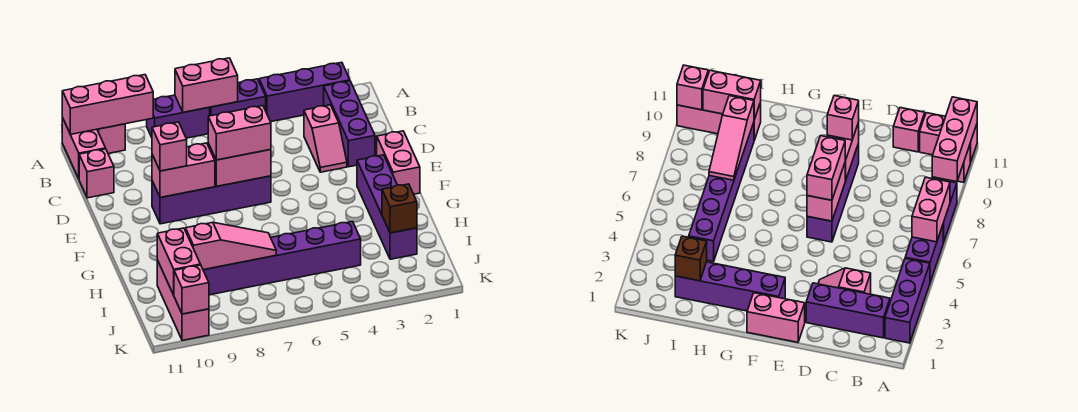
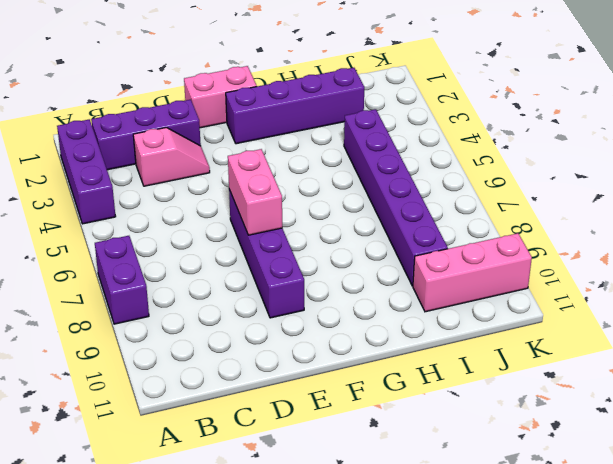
none -> purple 1x2 brick [210,79,266,116]
none -> pink 1x1 brick [97,124,125,153]
none -> pink 1x2 brick [62,118,106,178]

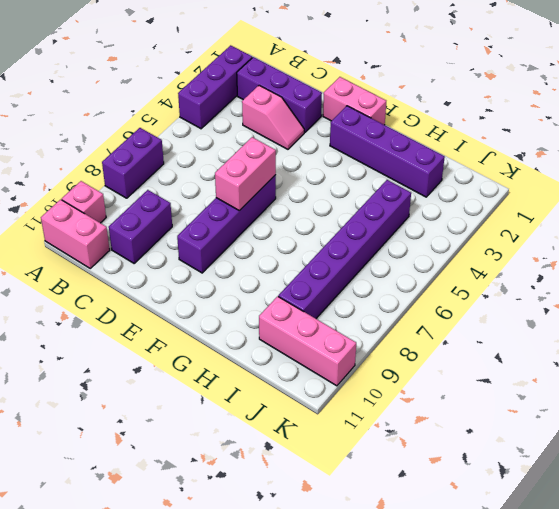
purple 1x2 brick [109,190,172,263] -> purple 1x2 brick moved to [210,79,266,116]
none -> pink 1x1 brick [79,149,114,198]
none -> pink 1x2 brick [175,58,238,112]
none -> pink 1x3 brick [62,75,153,134]

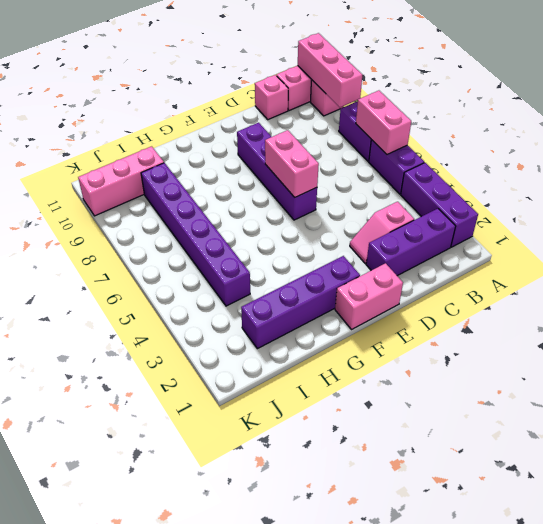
none -> pink 1x2 brick [152,143,215,198]
none -> brown 1x1 brick [382,184,417,233]
none -> pink 1x3 slope [186,222,276,270]

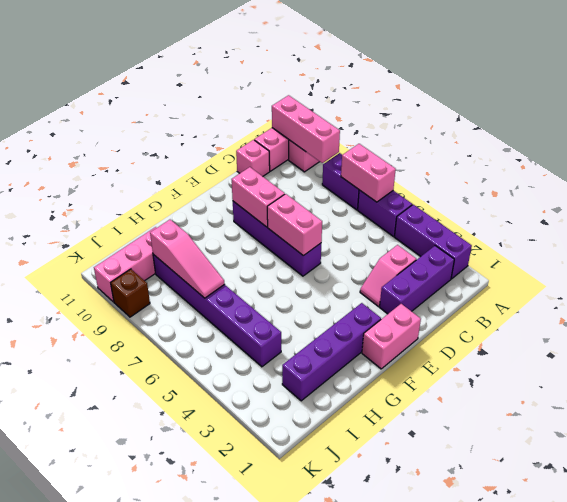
brown 1x1 brick [111,269,150,317] -> brown 1x1 brick moved to [382,184,417,233]
none -> pink 1x2 brick [157,228,200,295]
none -> pink 1x1 brick [174,265,209,314]
none -> pink 1x2 brick [208,106,271,160]

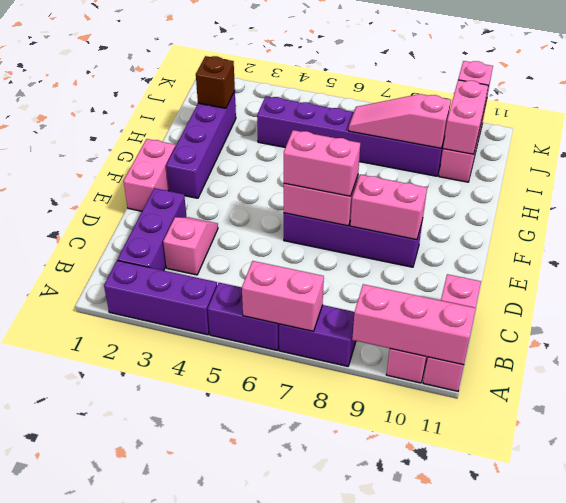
none -> pink 1x1 brick [152,122,187,171]

